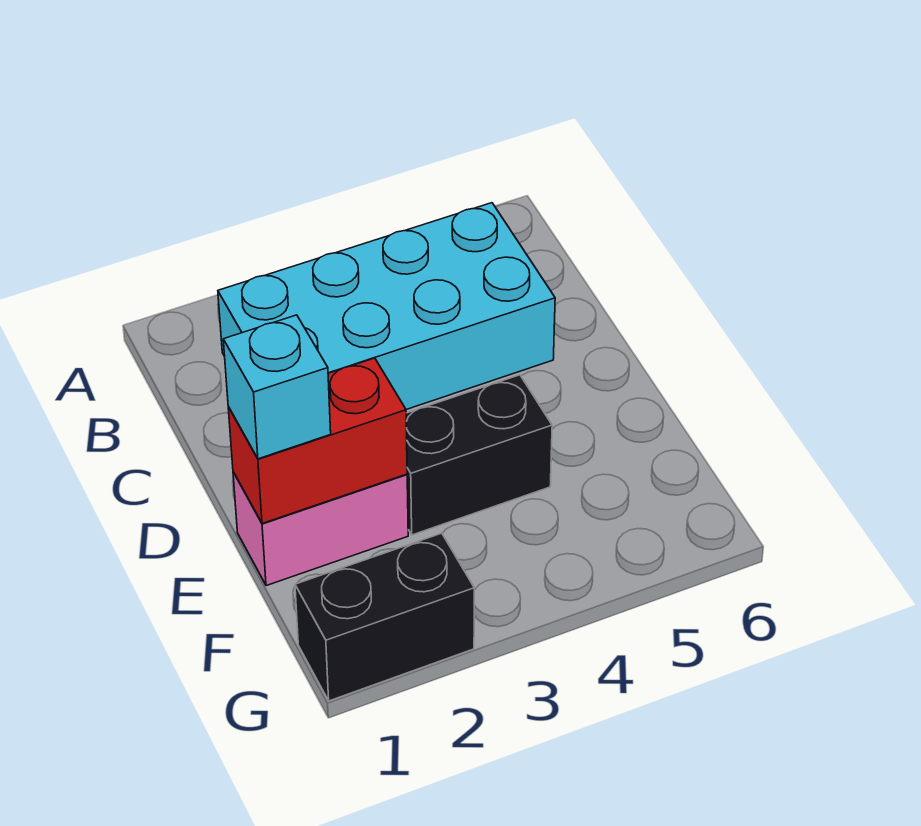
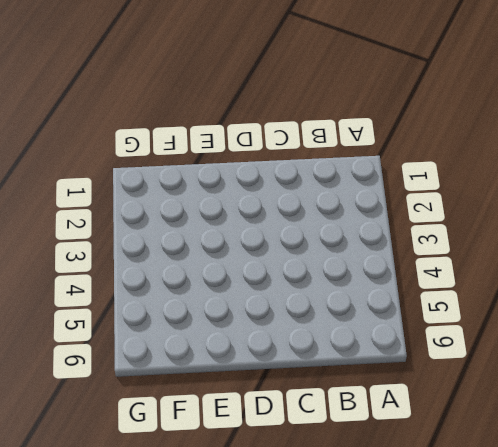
none -> cyan 2x4 brick [218,203,555,410]
none -> pink 1x2 brick [233,472,408,586]

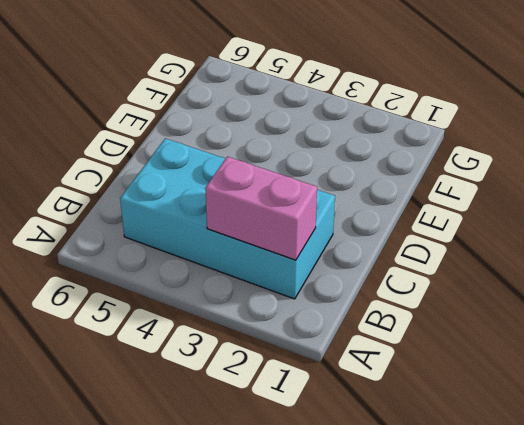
pink 1x2 brick [205,157,317,260] -> pink 1x2 brick moved to [233,472,408,586]
none -> black 1x2 brick [406,375,552,535]
none -> black 1x2 brick [295,533,474,701]

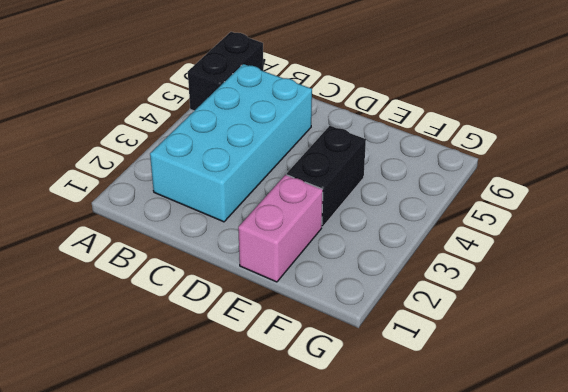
black 1x2 brick [188,32,263,111] -> black 1x2 brick moved to [295,533,474,701]
none -> red 1x2 brick [228,358,407,524]
none -> cyan 1x1 brick [223,315,331,459]

